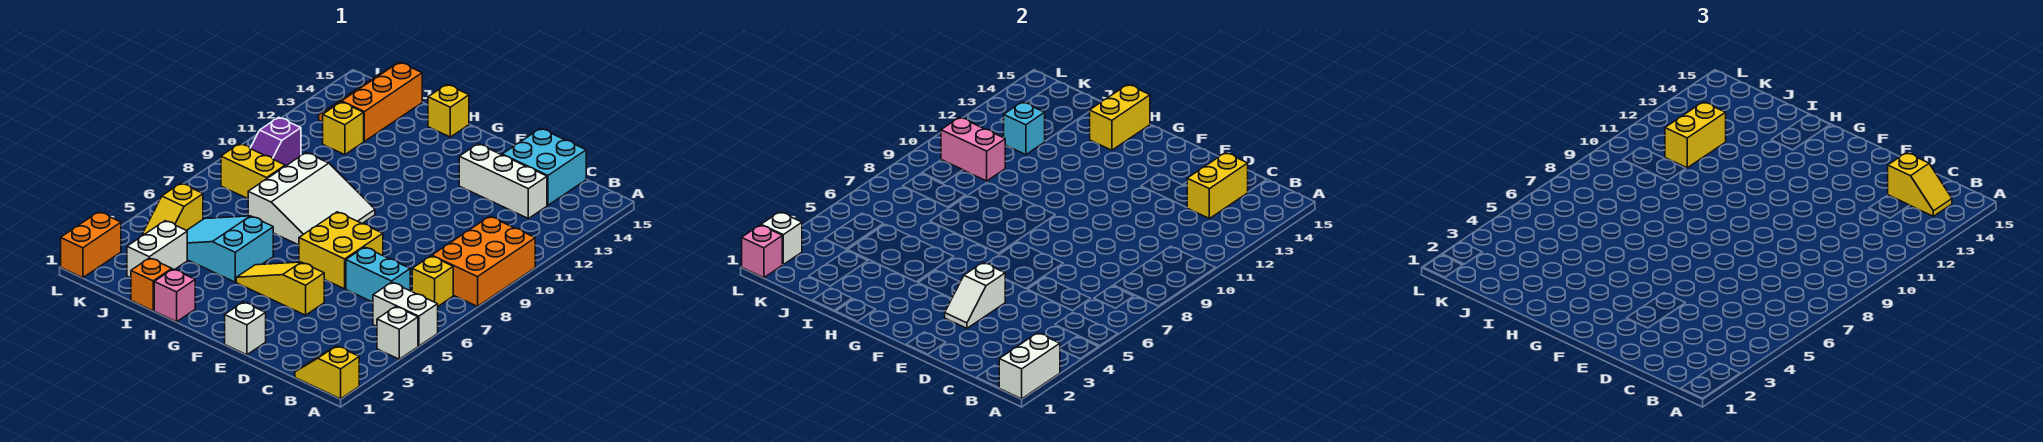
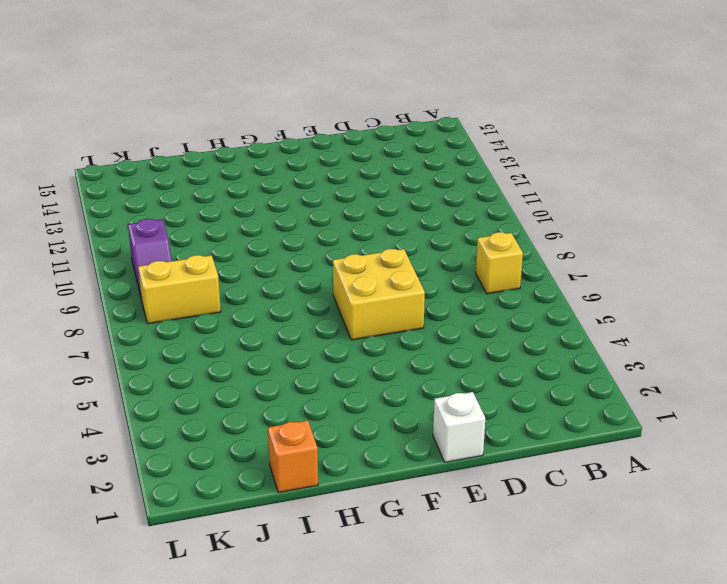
none -> yellow 1x2 slope [295,346,359,399]
none -> white 1x1 brick [377,307,418,359]
none -> white 1x2 brick [373,282,438,346]
none -> orange 2x3 brick [432,216,535,306]

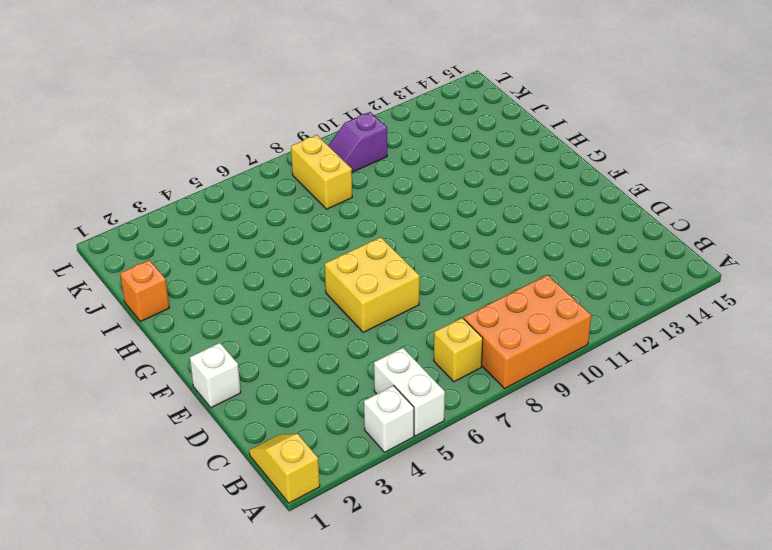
none -> cyan 1x2 brick [346,247,410,302]
none -> white 1x3 brick [459,144,547,218]
none -> cyan 2x2 brick [502,128,586,205]
none -> yellow 1x3 slope [236,262,324,315]

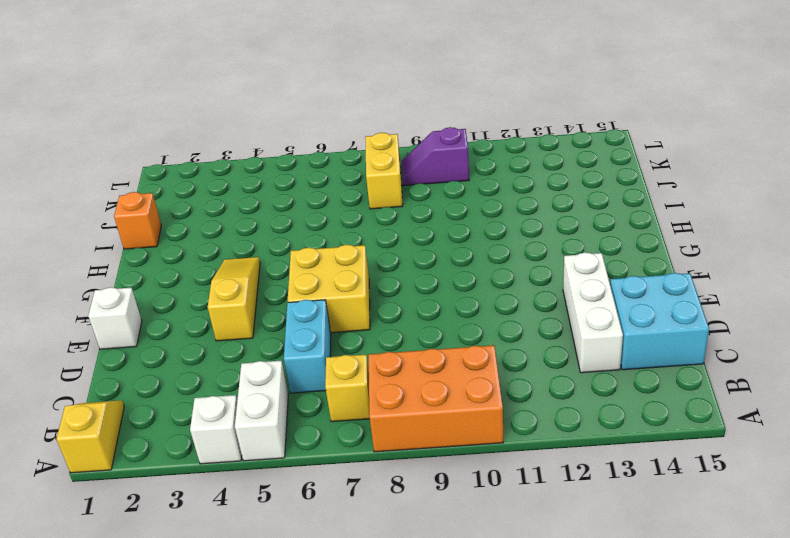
none -> white 3x3 slope [248,153,375,245]
none -> pink 1x1 brick [154,269,195,322]
none -> cyan 2x3 slope [187,216,273,282]
none -> yellow 1x1 brick [428,84,469,137]

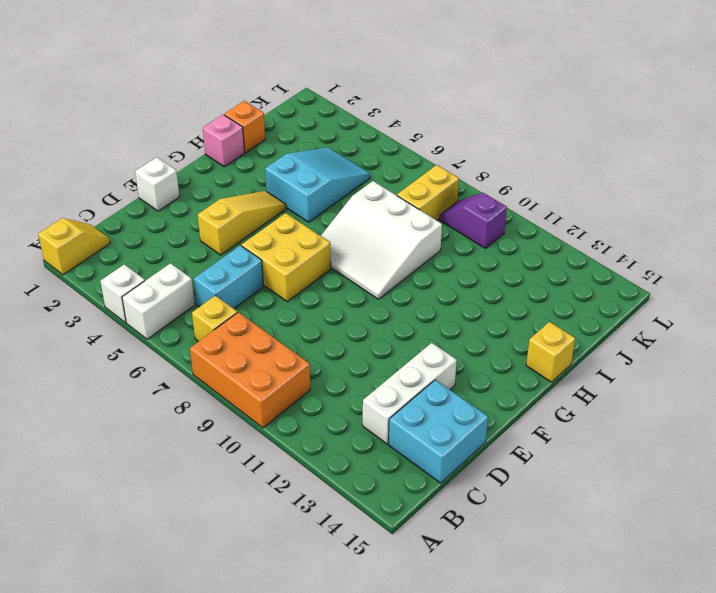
none -> white 1x2 brick [127,221,187,278]
none -> yellow 1x1 brick [323,102,364,155]
none -> orange 2x3 slope [319,62,422,141]
none -> yellow 1x2 slope [143,183,203,235]

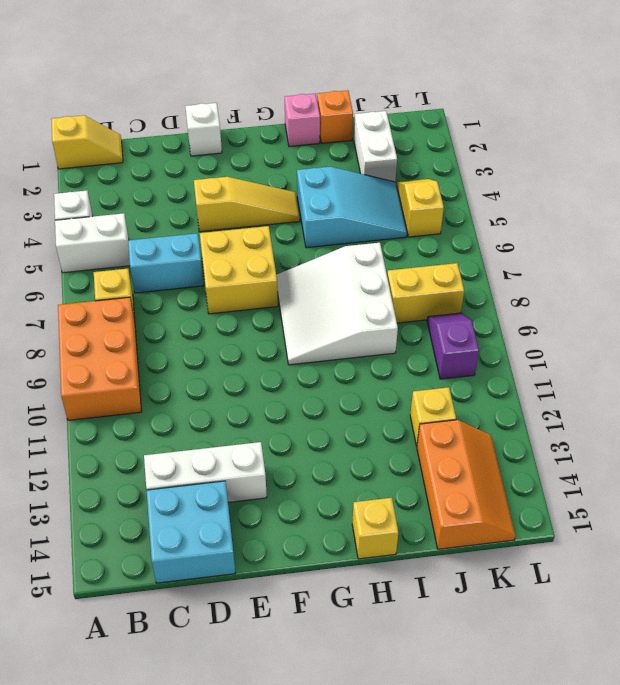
none -> orange 1x2 brick [61,212,121,278]
none -> white 1x2 brick [999,333,1060,399]
none -> yellow 1x2 brick [1187,153,1248,218]
none -> white 1x2 slope [945,263,1005,328]

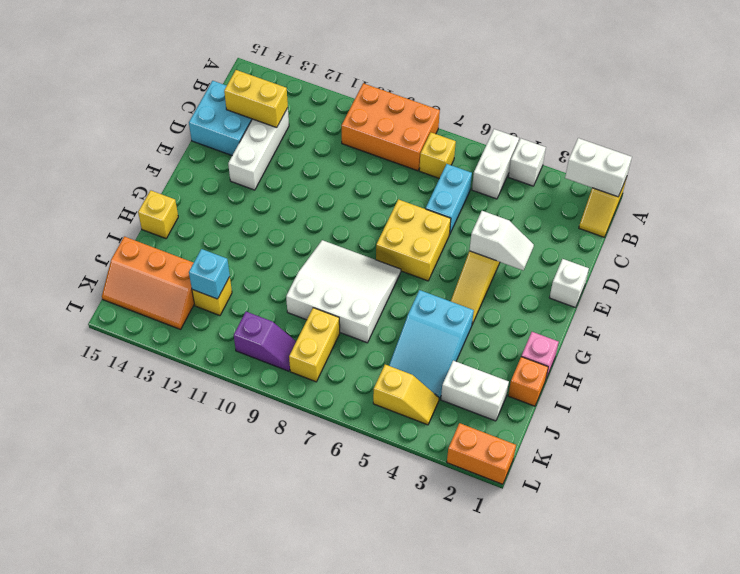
none -> yellow 1x2 brick [1089,84,1150,150]
none -> pink 1x2 brick [941,117,1005,181]
none -> pink 1x1 brick [742,225,783,278]
none -> white 1x1 brick [761,212,802,264]

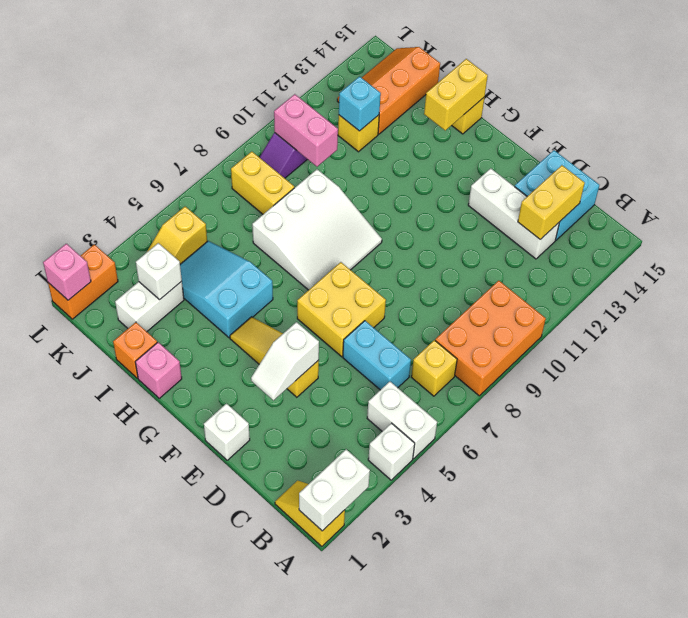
white 1x1 brick [136,243,182,300] -> white 1x1 brick moved to [761,212,802,264]
none -> yellow 1x2 slope [1888,153,1952,216]
none -> yellow 1x2 brick [1665,102,1726,168]

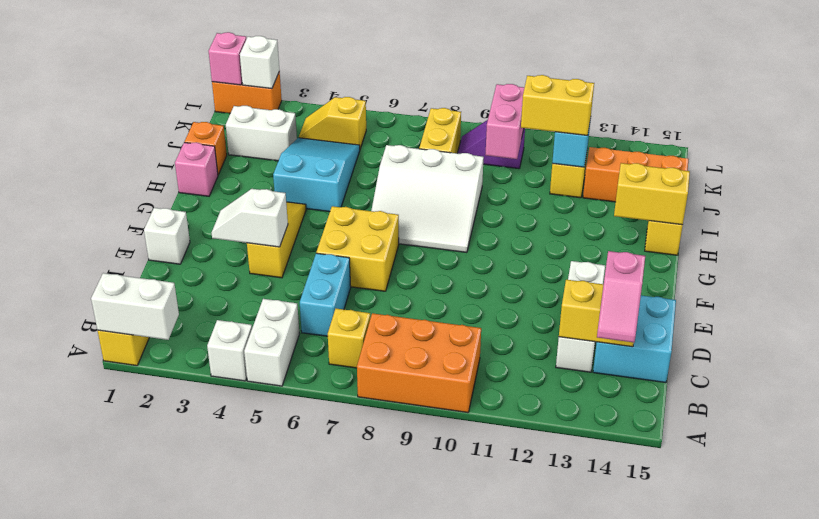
pink 1x2 slope [597,251,645,342] -> yellow 1x2 slope [1888,153,1952,216]

